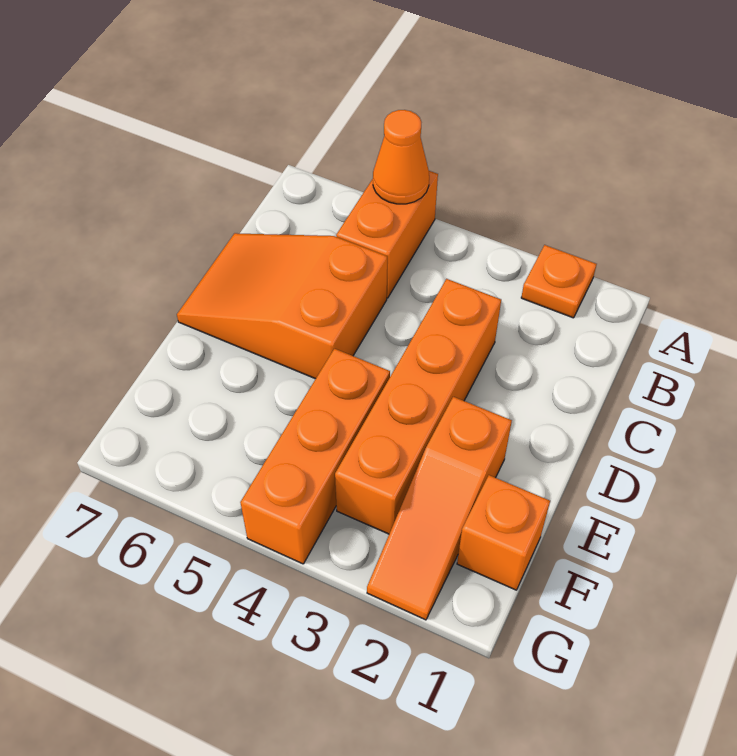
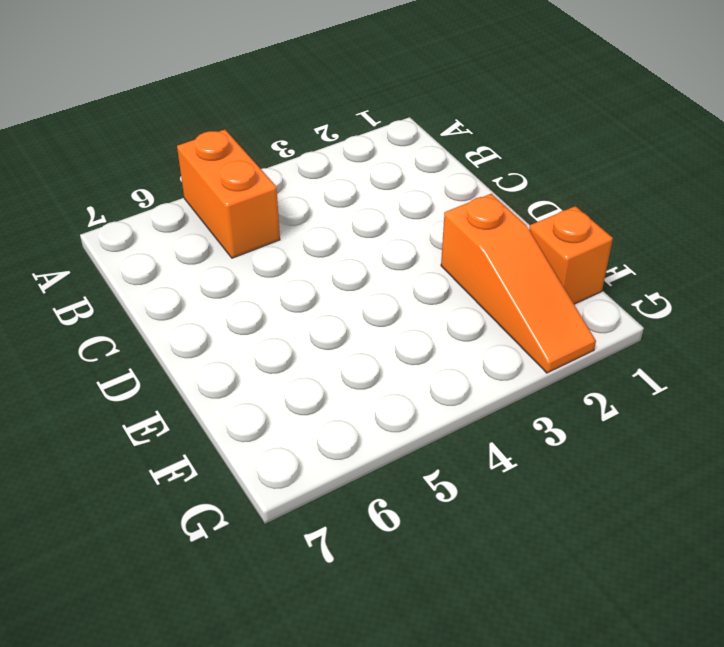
none -> orange 1x1 plate [521,245,597,318]
none -> orange 1x4 brick [335,279,501,534]

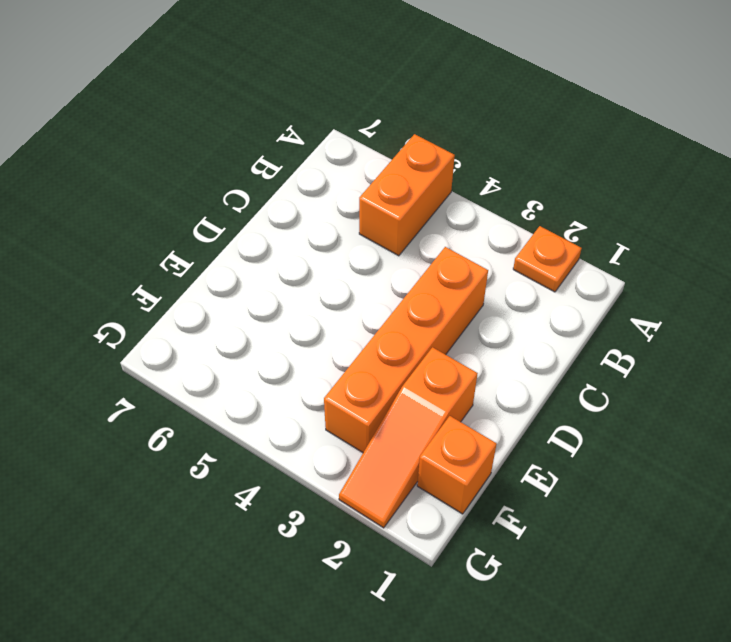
none -> orange 2x3 slope [177,233,387,379]
none -> orange 1x3 brick [240,349,390,564]

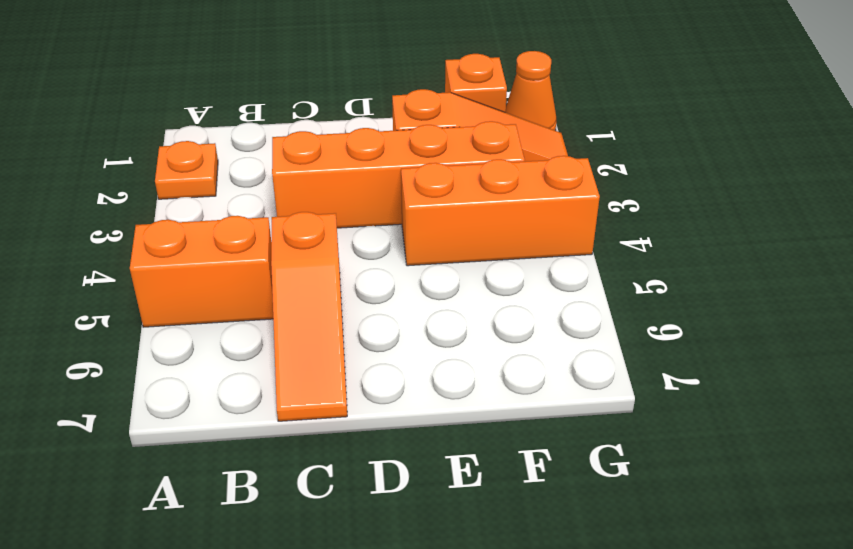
orange 1x3 slope [271,212,347,421] -> orange 2x3 slope [177,233,387,379]
orange 1x1 cone [506,51,556,131] -> orange 1x1 cone moved to [373,110,429,204]

